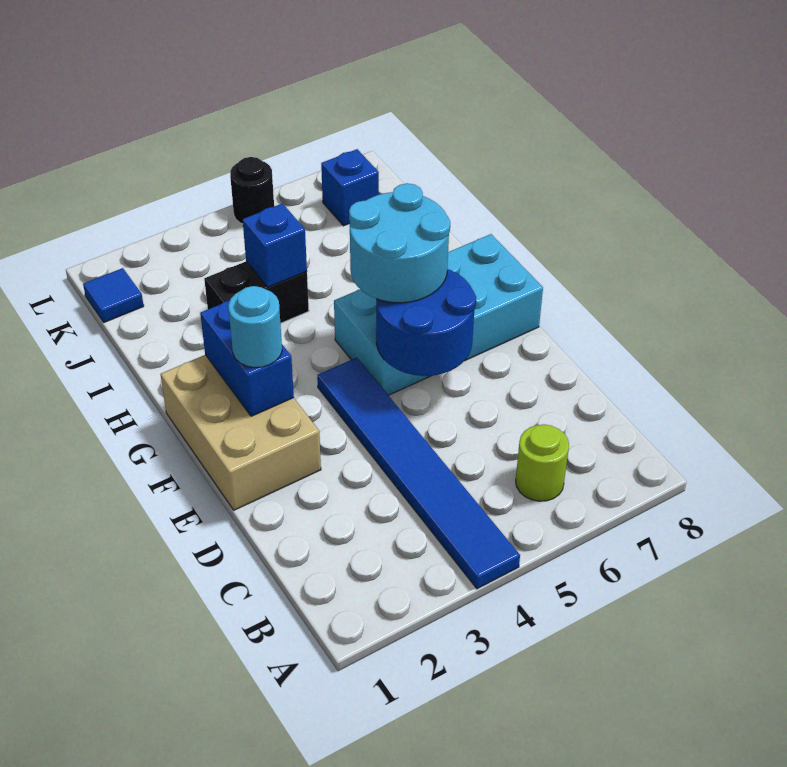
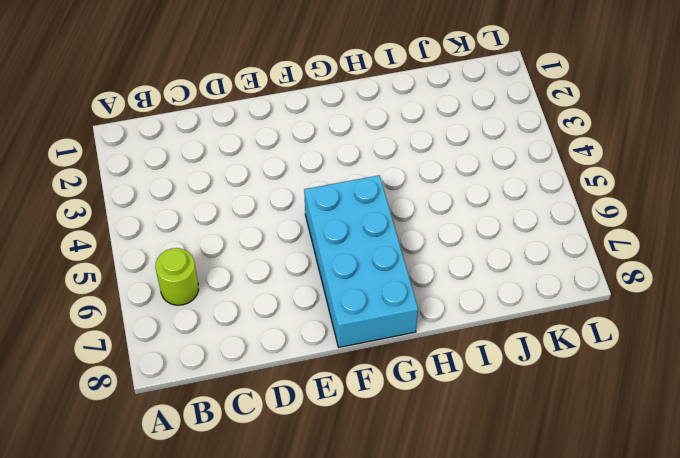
none -> blue 1x6 tile [317,358,520,589]
none -> tan 2x3 brick [160,355,321,510]
none -> black 1x2 brick [204,261,309,323]

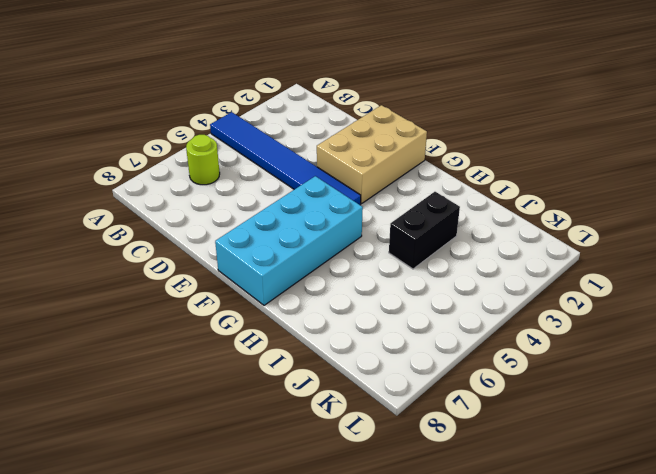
tan 2x3 brick [317,105,427,204] -> tan 2x3 brick turned to [160,355,321,510]
none -> blue 1x1 tile [83,268,144,322]
none -> blue 1x1 brick [321,149,379,226]
none -> black 1x1 round brick [230,157,274,224]

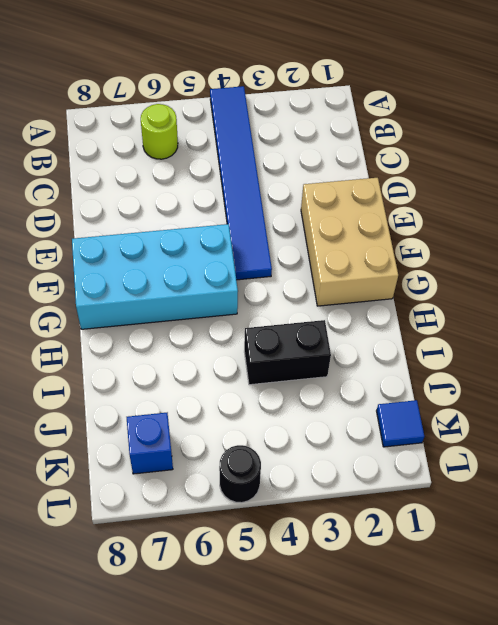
none -> blue 2x2 round brick [376,269,476,376]
none -> blue 1x2 brick [200,300,294,416]
none -> blue 1x1 brick [243,203,307,287]

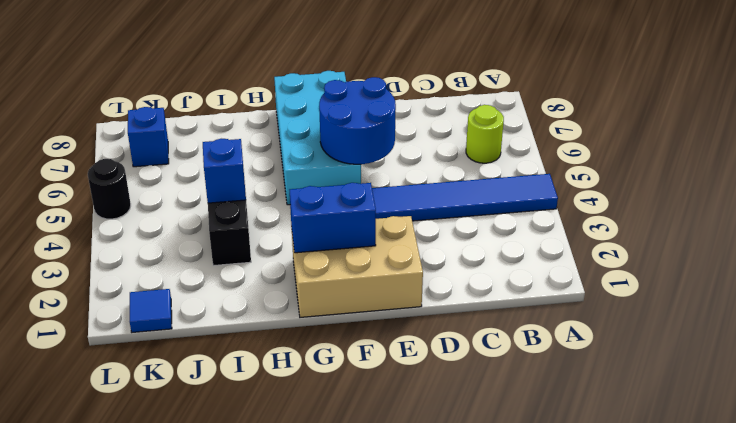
none -> cyan 1x1 round brick [228,286,282,368]
none -> cyan 2x2 round brick [349,183,450,303]

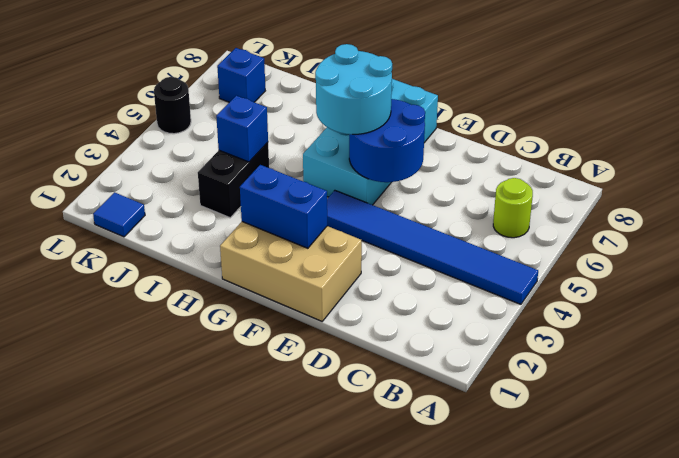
none -> cyan 1x1 round brick [228,286,282,368]

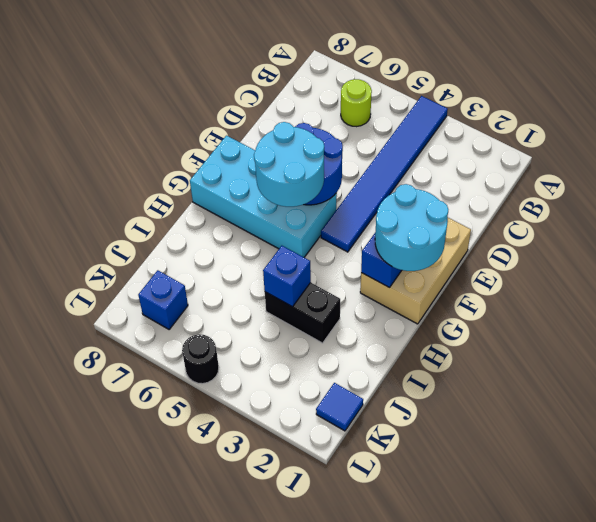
cyan 2x2 round brick [375,184,448,271] -> cyan 1x1 round brick [228,286,282,368]

